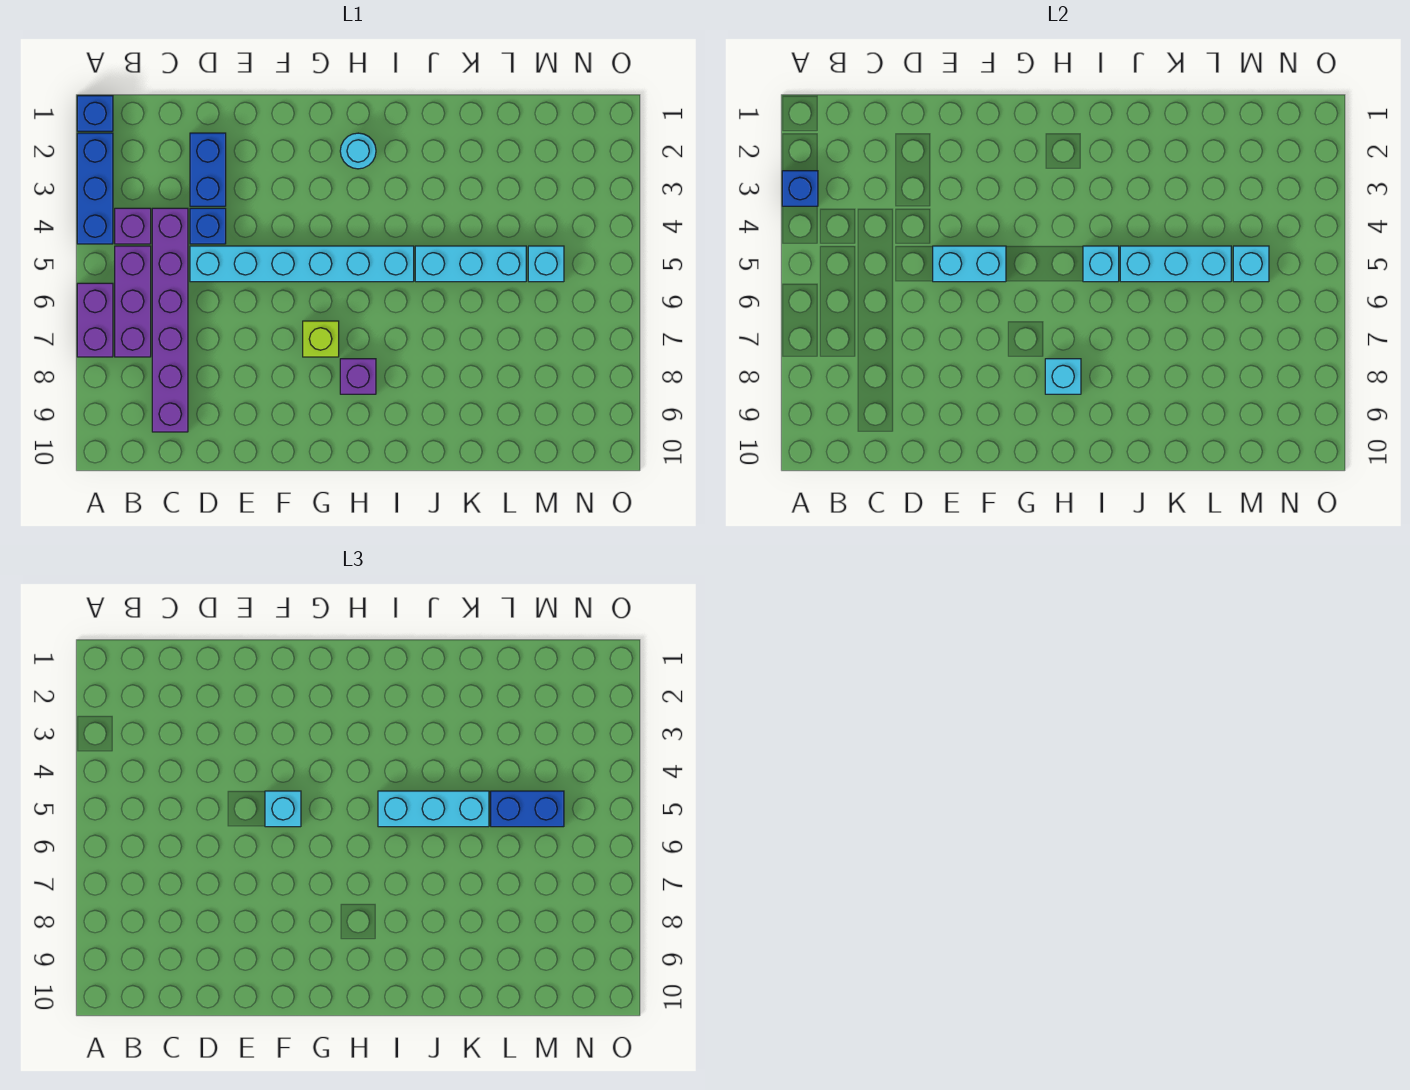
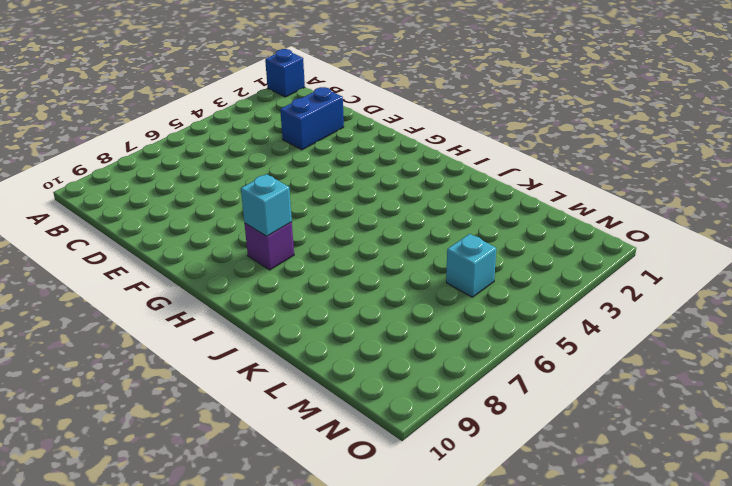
none -> blue 1x3 brick [77,133,113,244]
none -> purple 1x2 brick [77,283,113,357]
none -> purple 1x1 brick [115,208,151,244]

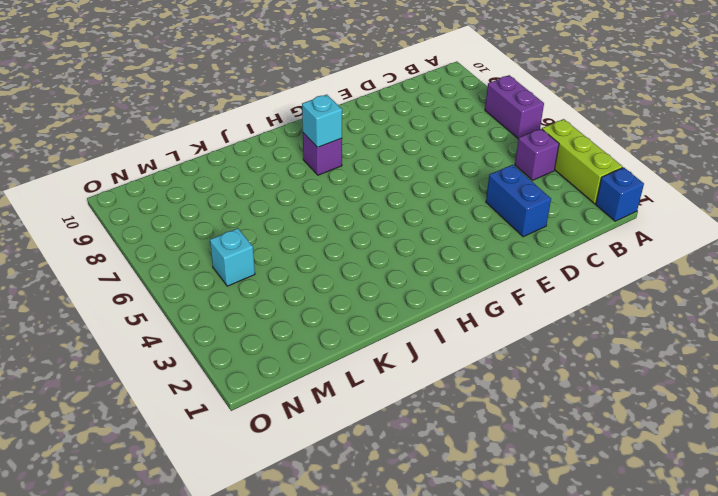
lime 1x3 brick [542,119,623,204] -> blue 1x3 brick [77,133,113,244]
none -> purple 1x3 brick [115,246,151,357]
none -> purple 1x6 brick [152,208,188,432]
none -> blue 1x1 brick [190,208,226,244]

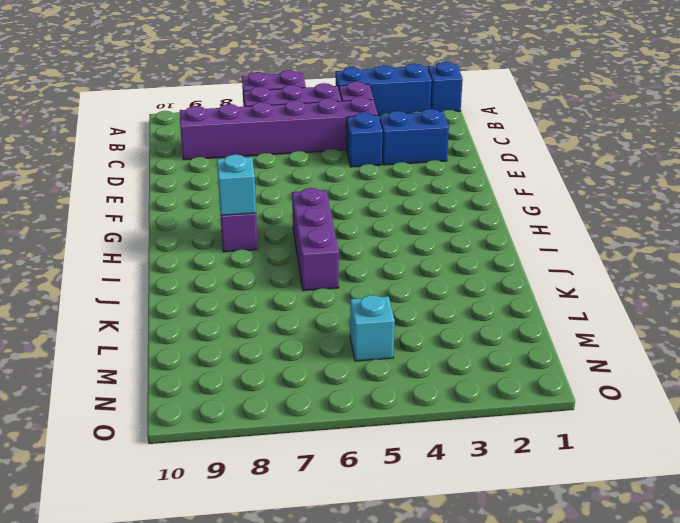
purple 1x3 brick [292,188,339,291] -> none
none -> cyan 1x6 brick [190,246,414,282]
none -> lime 1x1 brick [303,321,339,357]
none -> cyan 1x1 round brick [340,133,376,169]

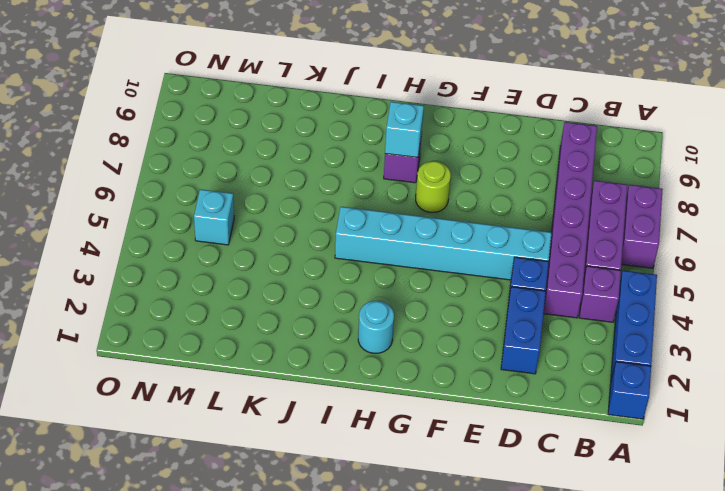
lime 1x1 round brick [416,161,451,212] -> lime 1x1 brick [303,321,339,357]
none -> cyan 1x3 brick [415,246,526,282]
none -> blue 1x1 brick [782,171,818,206]
none -> cyan 1x2 brick [933,246,1006,282]

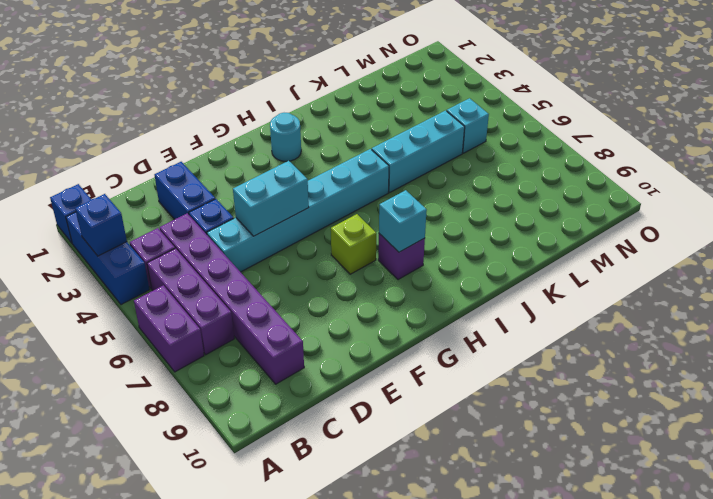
none -> cyan 1x1 brick [1083,246,1119,282]
none -> cyan 1x3 brick [1120,246,1231,282]
none -> cyan 1x1 brick [1233,246,1269,282]

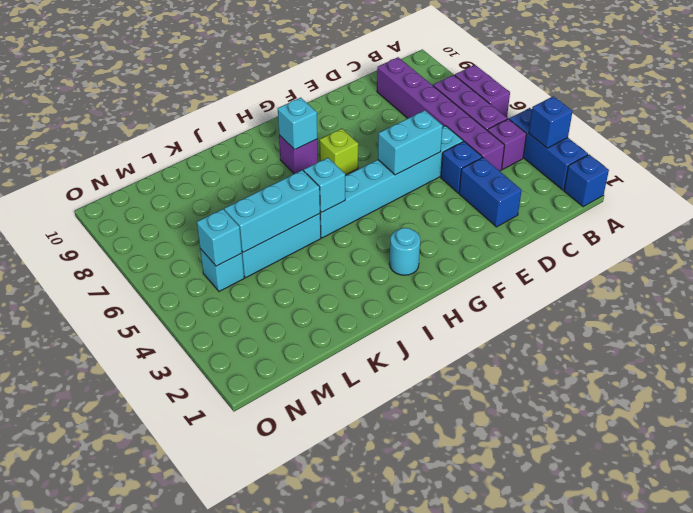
none -> cyan 1x1 brick [265,791,301,827]
none -> cyan 1x3 brick [378,791,489,827]
none -> blue 1x2 brick [491,791,564,827]

